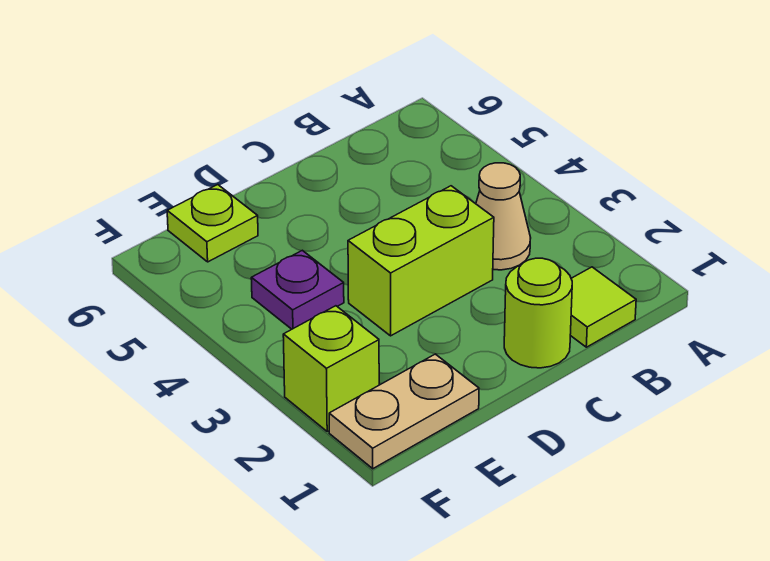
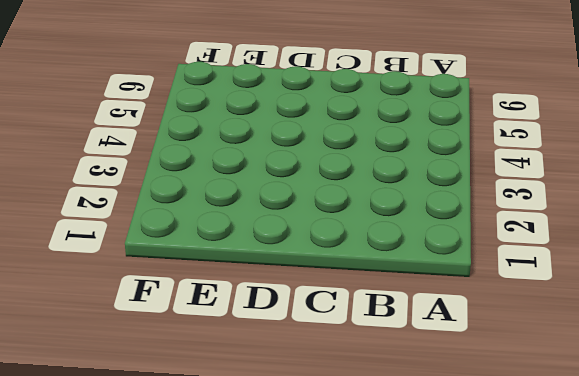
none -> lime 1x1 tile [570,267,636,347]
none -> tan 1x1 cone [476,163,531,270]

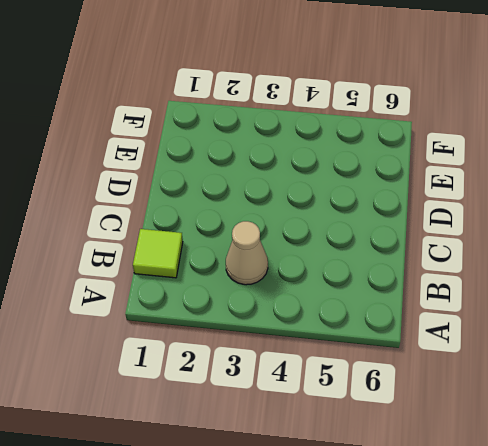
none -> lime 1x1 round brick [504,258,572,368]
none -> lime 1x2 brick [348,186,494,336]

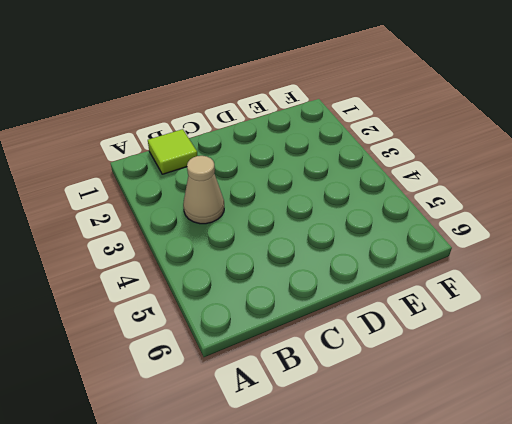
none -> lime 1x1 round brick [504,258,572,368]
none -> lime 1x2 brick [348,186,494,336]

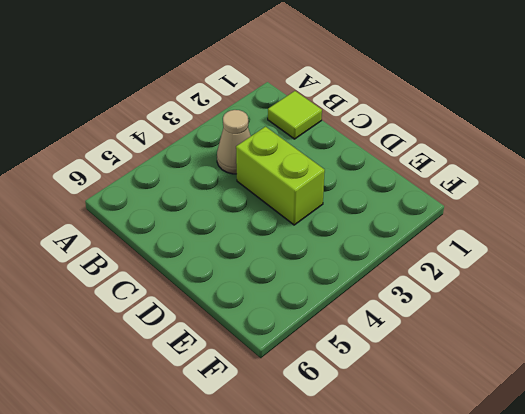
none -> lime 1x1 round brick [504,258,572,368]
none -> tan 1x2 plate [329,354,479,469]

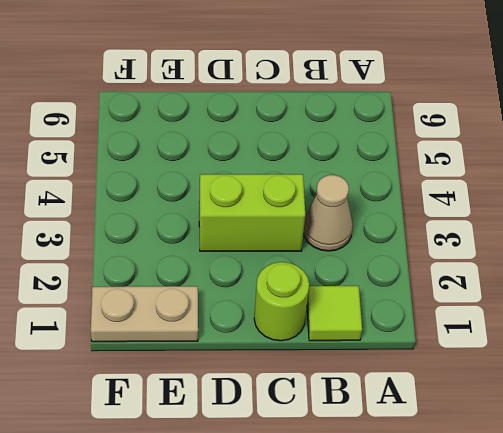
none -> purple 1x1 plate [251,250,344,329]
none -> lime 1x1 plate [167,185,258,262]

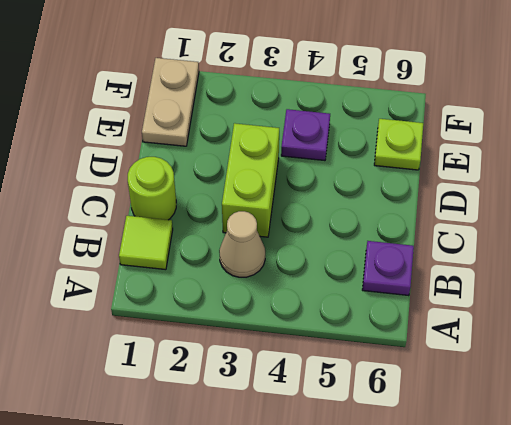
purple 1x1 plate [362,241,414,296] -> none
none -> lime 1x1 brick [283,306,379,431]

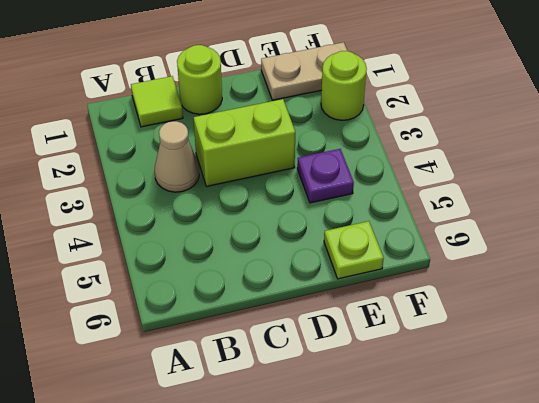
lime 1x1 round brick [321,51,367,120] -> lime 1x1 brick [283,306,379,431]

